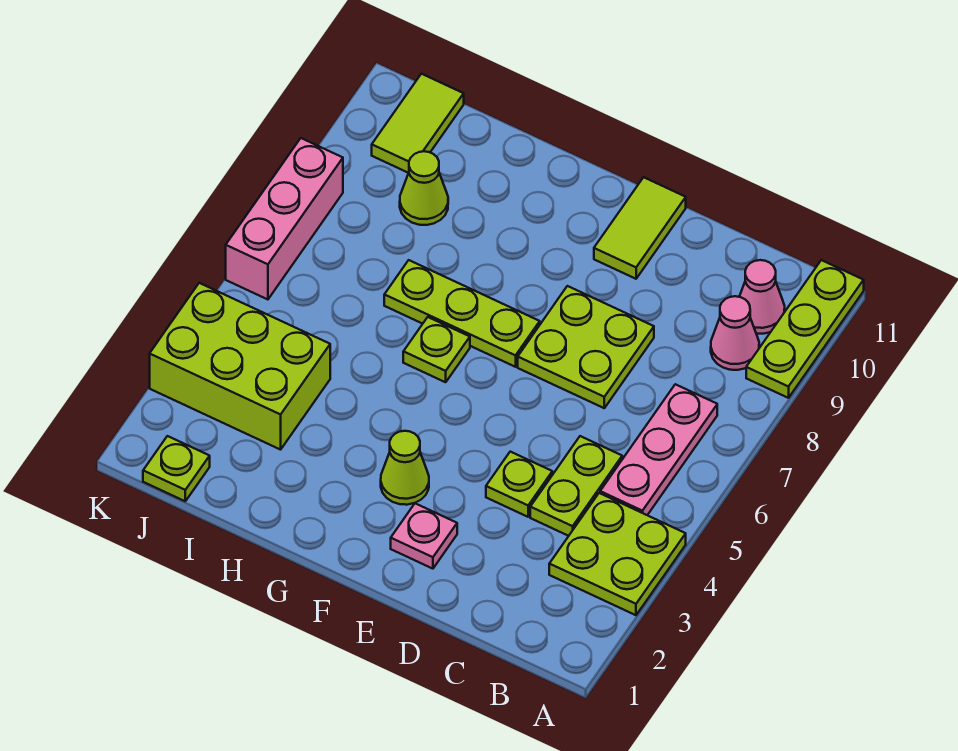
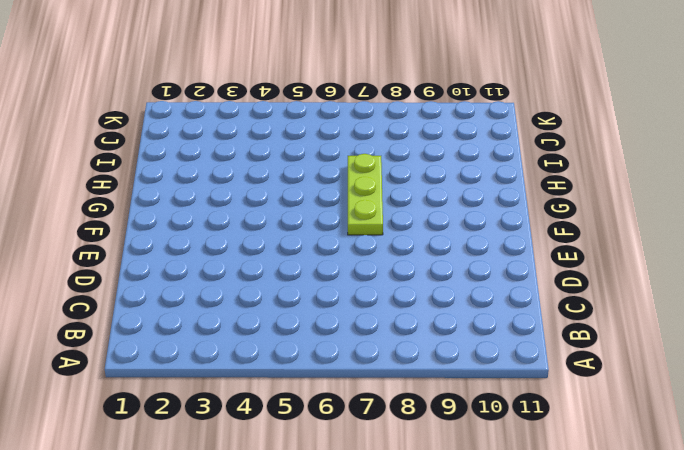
none -> lime 2x2 plate [549,493,686,615]
none -> lime 1x3 plate [746,260,864,398]
none -> pink 1x3 plate [600,384,717,515]

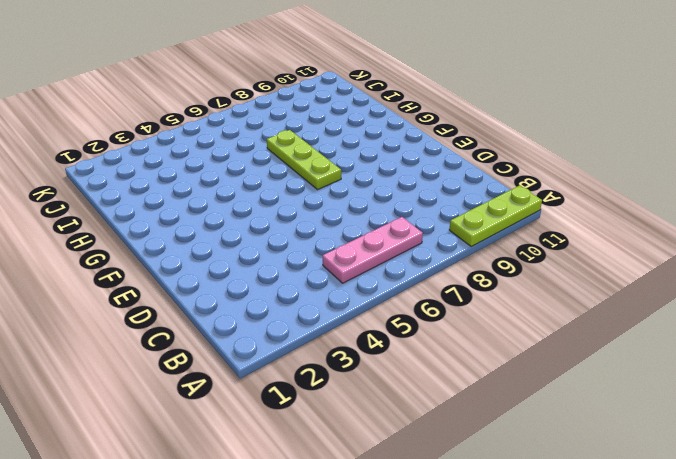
none -> lime 2x2 plate [549,493,686,615]
none -> pink 1x1 cone [711,296,759,370]
none -> pink 1x1 cone [739,260,785,334]

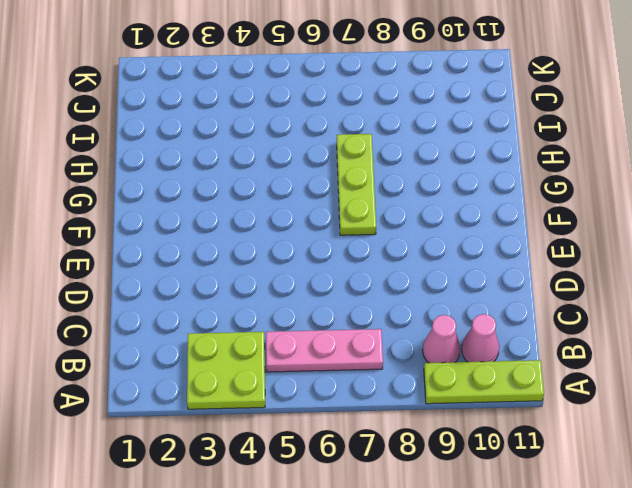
none -> lime 1x2 plate [530,436,622,536]
none -> lime 1x1 plate [486,452,552,517]
none -> lime 2x2 plate [518,286,654,408]

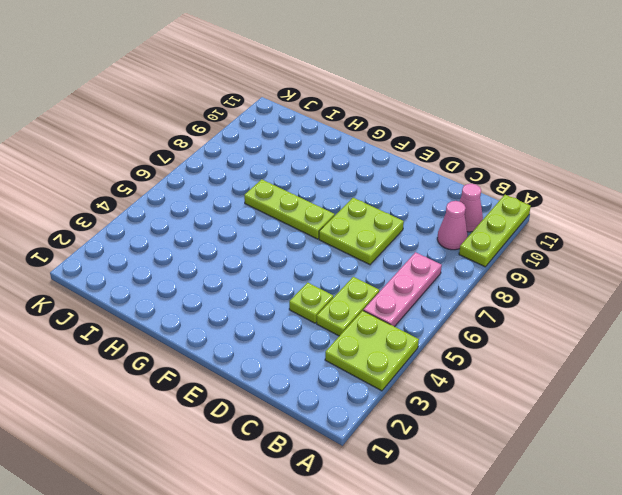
none -> pink 1x1 plate [391,503,457,569]
none -> lime 1x2 tile [594,177,686,279]
none -> lime 1x1 cone [381,431,429,505]

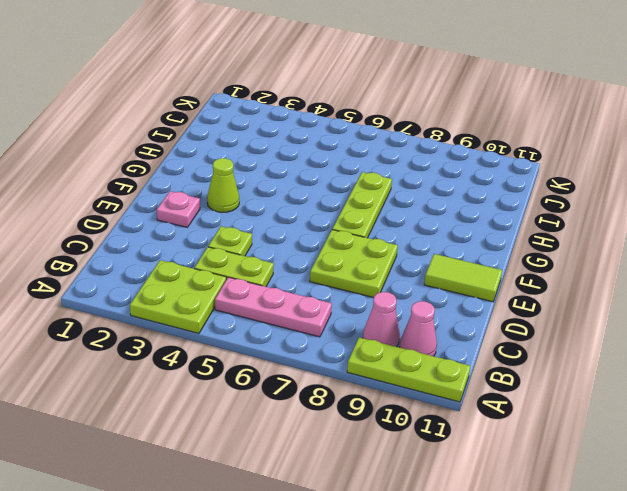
none -> lime 1x1 plate [403,317,470,382]
none -> lime 2x3 brick [150,283,330,450]
none -> lime 1x1 cone [400,151,448,225]

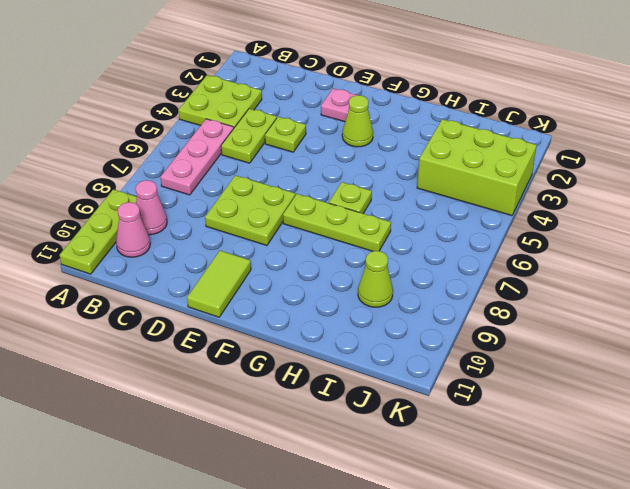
none -> lime 1x1 plate [143,436,210,501]
none -> lime 1x2 tile [372,74,464,173]
none -> pink 1x3 brick [226,138,343,299]

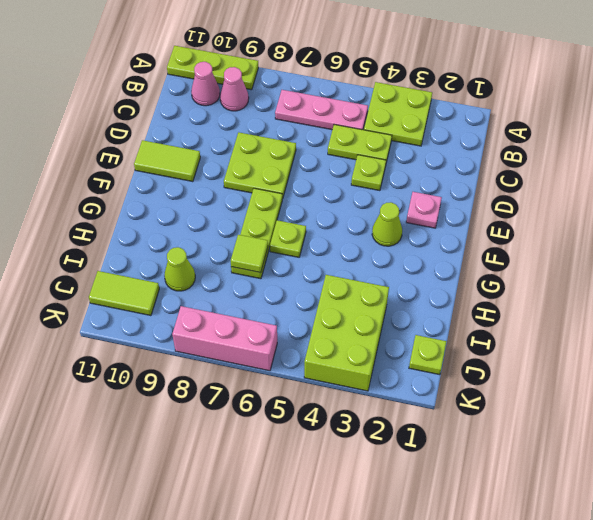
lime 1x1 tile [231,235,268,273] -> none

